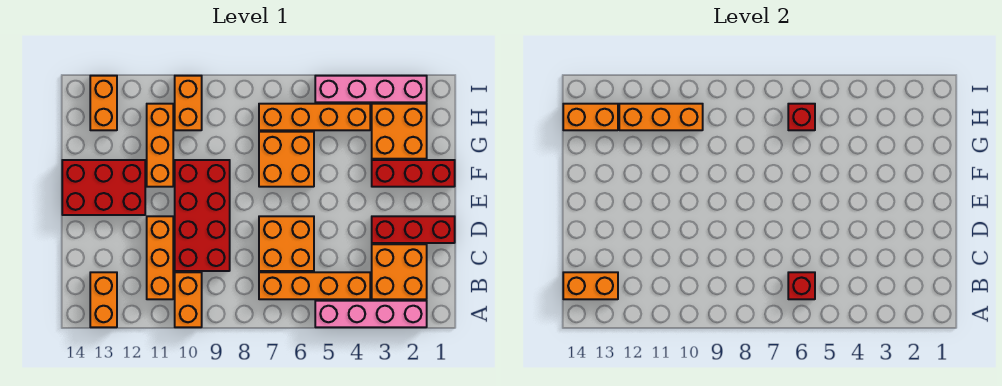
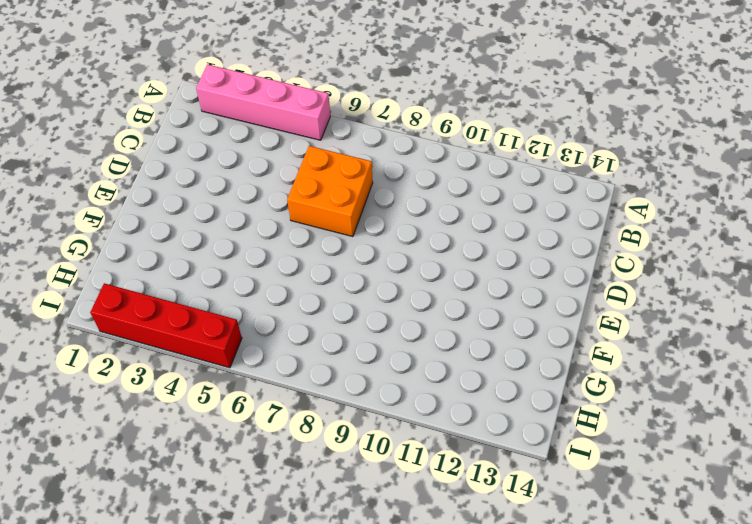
red 1x4 brick [90,283,242,368] -> pink 1x4 brick [315,76,427,102]
none -> orange 1x2 brick [175,272,202,327]
none -> orange 1x2 brick [90,272,117,327]
none -> orange 2x2 brick [372,244,427,299]

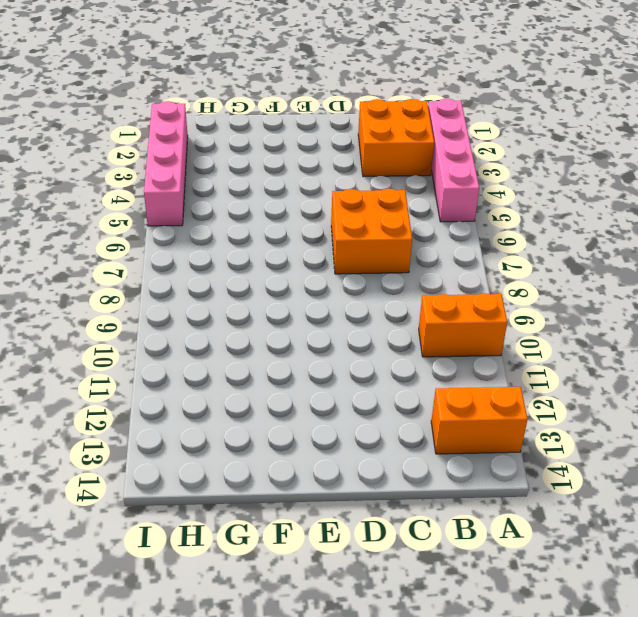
none -> orange 1x4 brick [259,272,370,299]
none -> orange 1x3 brick [147,216,173,299]
none -> red 2x4 brick [175,160,230,271]

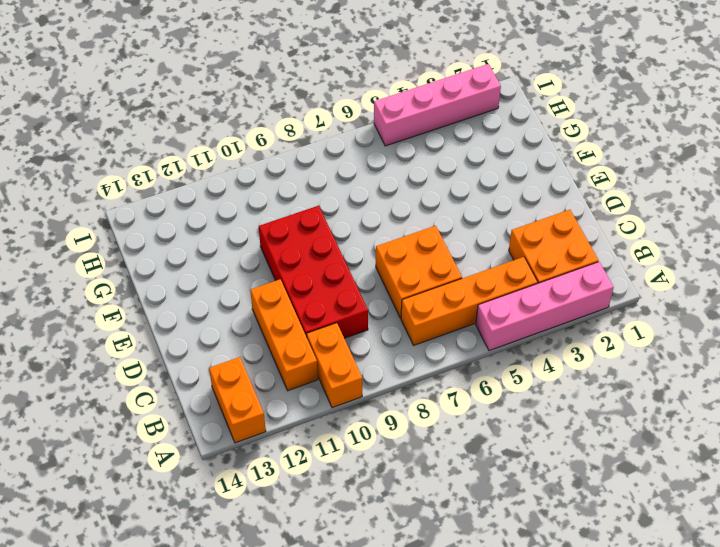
none -> red 1x3 brick [372,216,455,243]
none -> red 2x3 brick [62,160,145,215]
none -> red 1x3 brick [372,160,455,187]

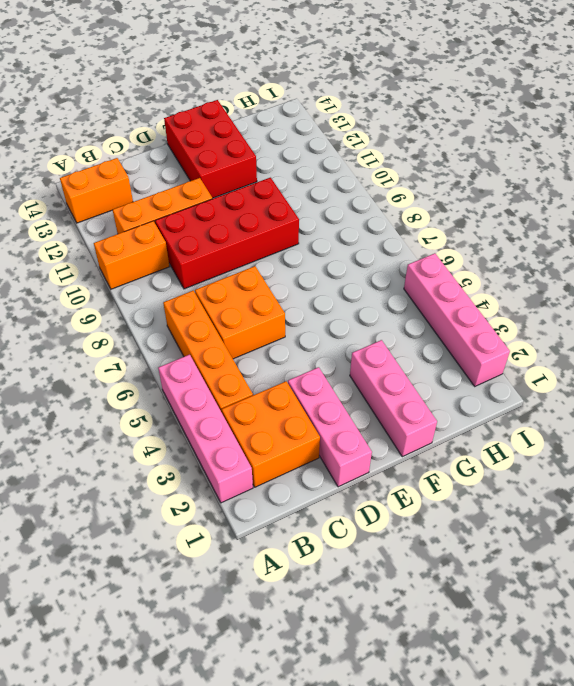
pink 1x3 brick [288,367,372,487] -> red 1x3 brick [372,216,455,243]
pink 1x3 brick [350,340,437,457] -> red 1x3 brick [372,160,455,187]
none -> orange 2x2 brick [259,132,314,187]
none -> orange 1x3 brick [147,104,173,187]
none -> orange 2x2 brick [372,104,427,159]

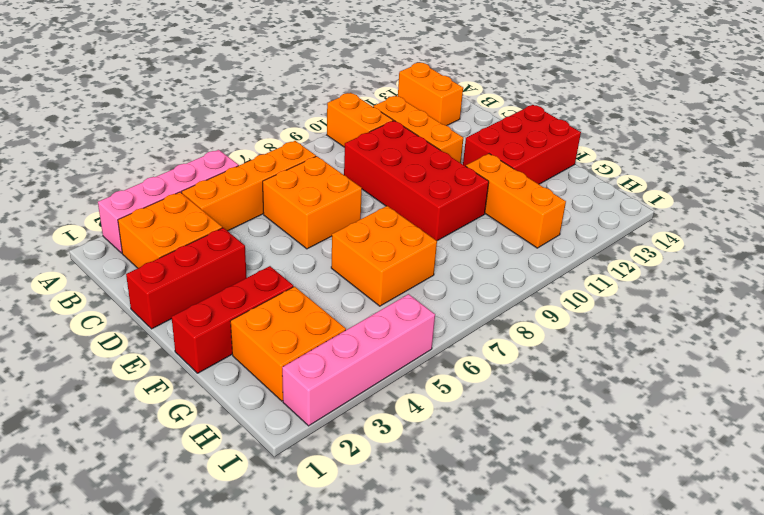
none -> orange 1x4 brick [259,104,370,130]
none -> orange 1x2 brick [175,76,202,130]
none -> orange 1x2 brick [90,76,117,130]

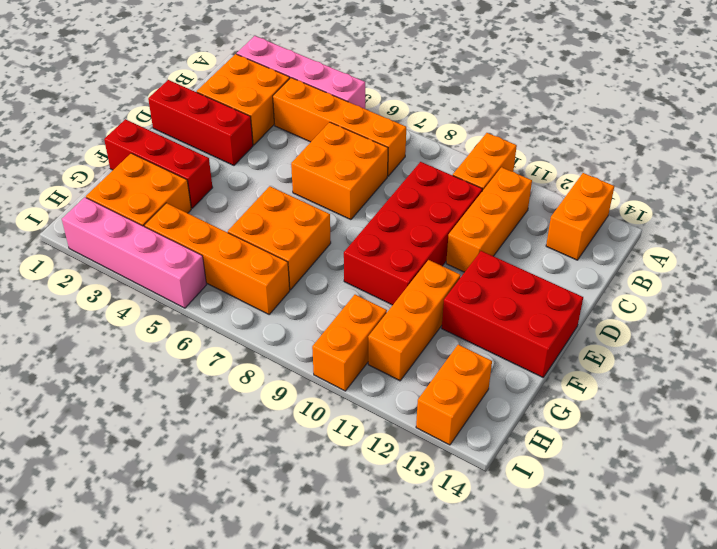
none -> red 1x1 brick [788,272,815,299]
none -> orange 1x2 brick [563,272,618,299]
none -> red 1x1 brick [788,104,815,130]

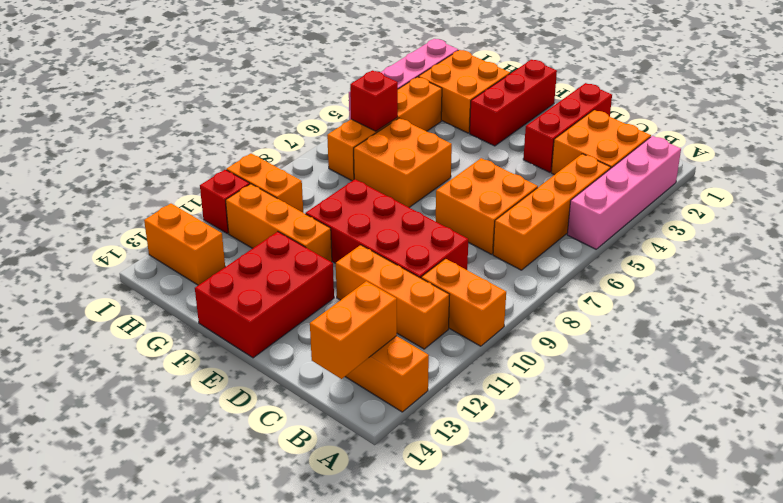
red 1x1 brick [200,170,250,234] -> red 1x1 brick moved to [788,272,815,299]
none -> orange 1x3 brick [619,104,703,130]
none -> orange 1x2 brick [563,104,618,130]

